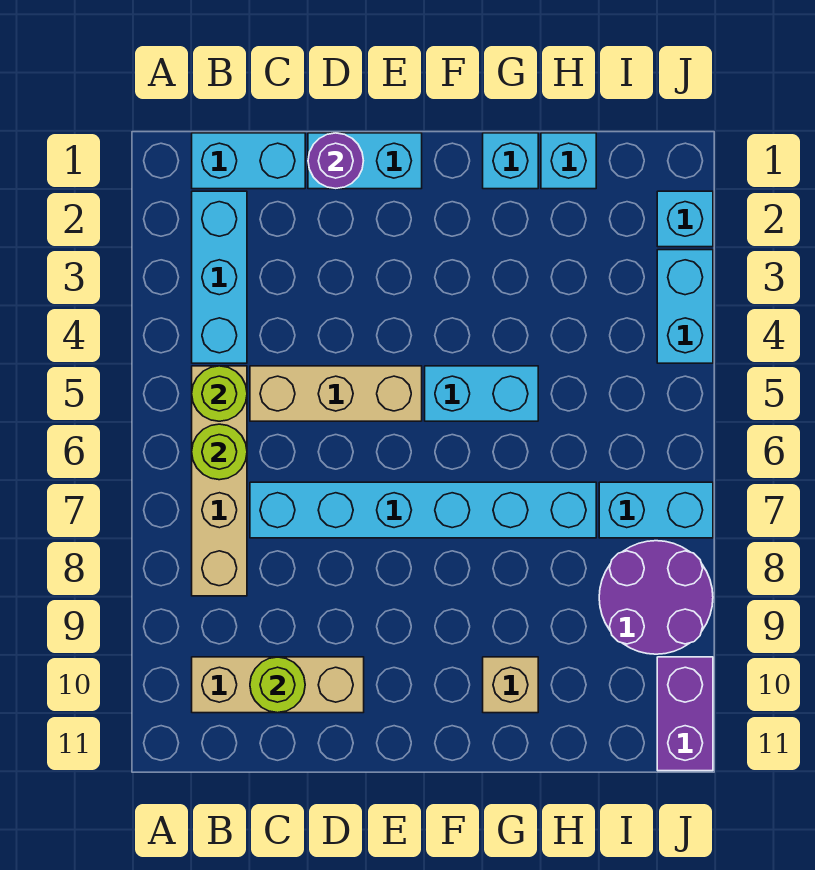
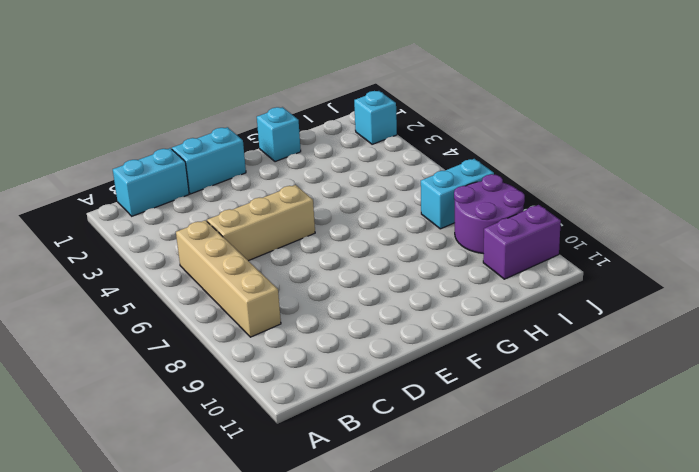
purple 1x2 brick [483,205,561,279] -> purple 1x2 brick turned to [657,657,713,771]
none -> cyan 1x3 brick [192,191,247,363]
none -> tan 1x3 brick [192,657,364,713]
none -> cyan 1x6 brick [250,482,596,538]

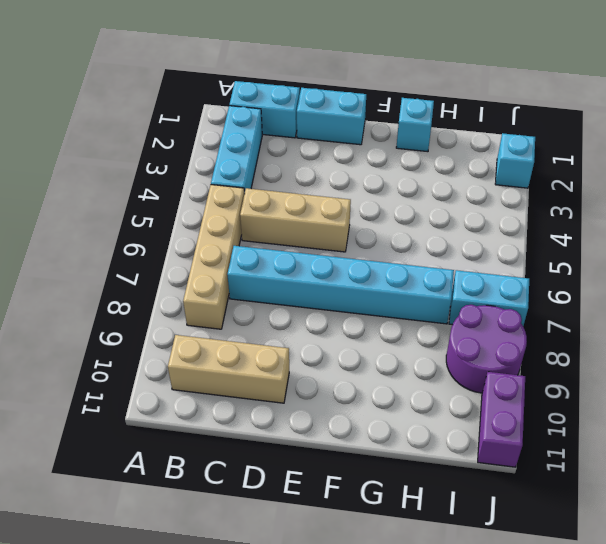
none -> cyan 1x2 brick [425,366,538,421]
none -> tan 1x1 brick [483,657,538,713]
none -> cyan 1x1 brick [541,133,596,189]

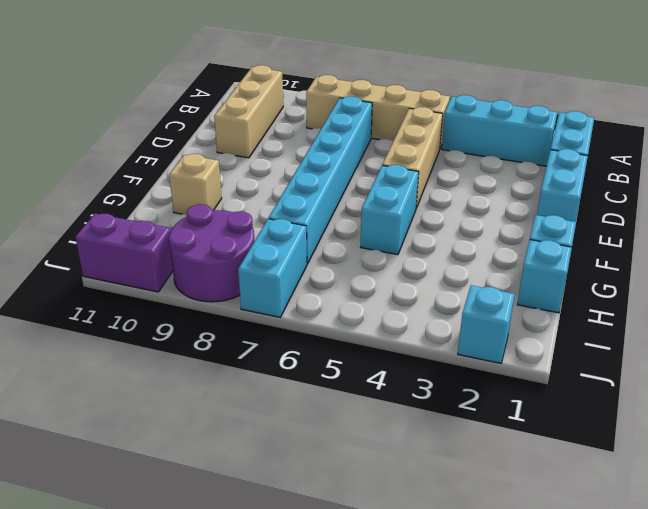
none -> cyan 1x2 brick [657,250,713,363]
none -> lime 1x1 round brick [192,366,247,421]
none -> lime 1x1 round brick [192,424,247,480]

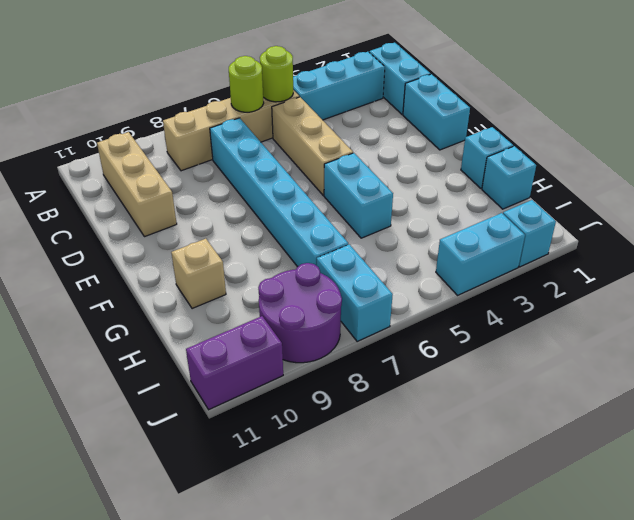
none -> lime 1x1 round brick [250,657,305,713]
none -> purple 1x1 round brick [308,133,363,189]

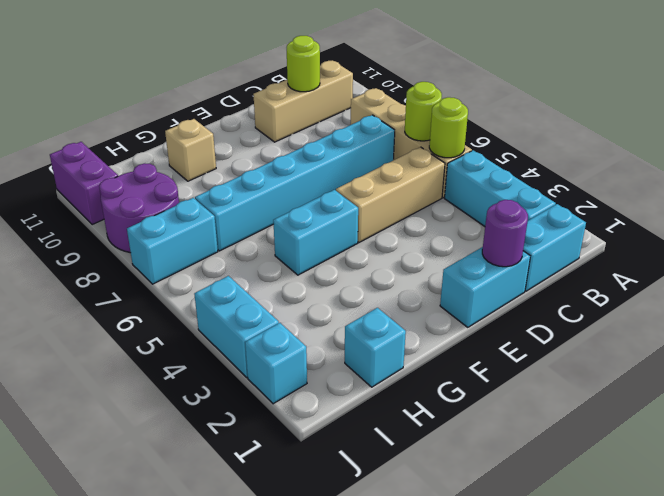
none -> cyan 1x1 brick [483,133,538,189]

